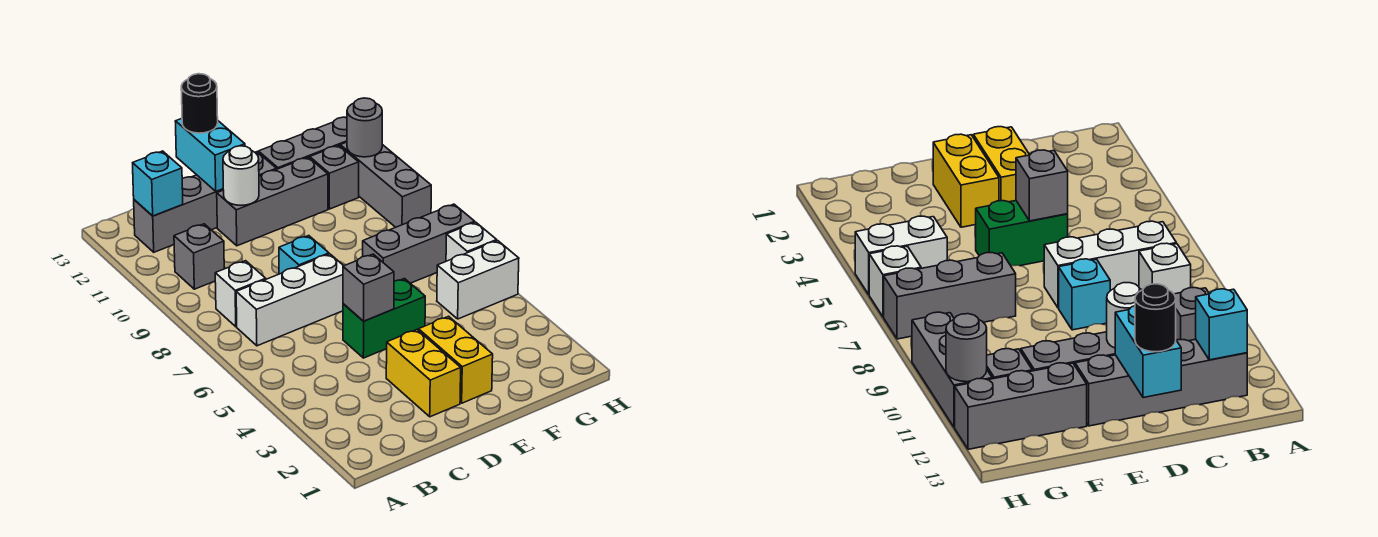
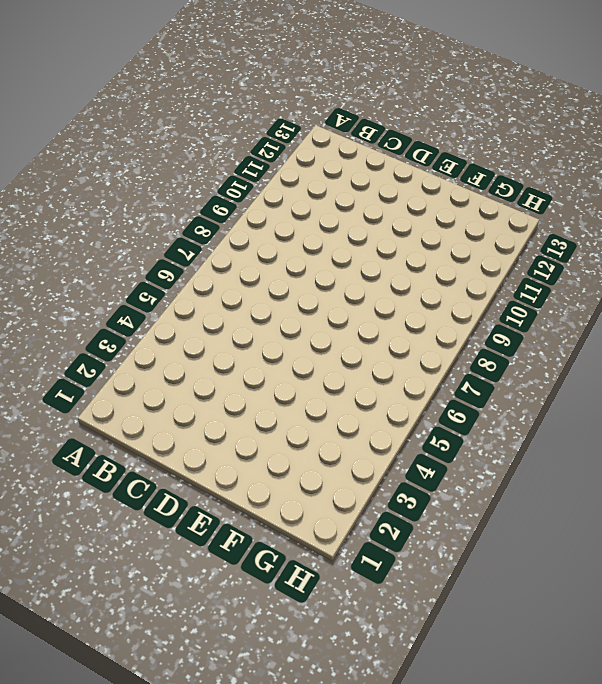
none -> white 1x3 brick [236,254,343,346]
none -> white 1x1 brick [215,261,266,327]
none -> grey 1x1 brick [174,224,224,289]

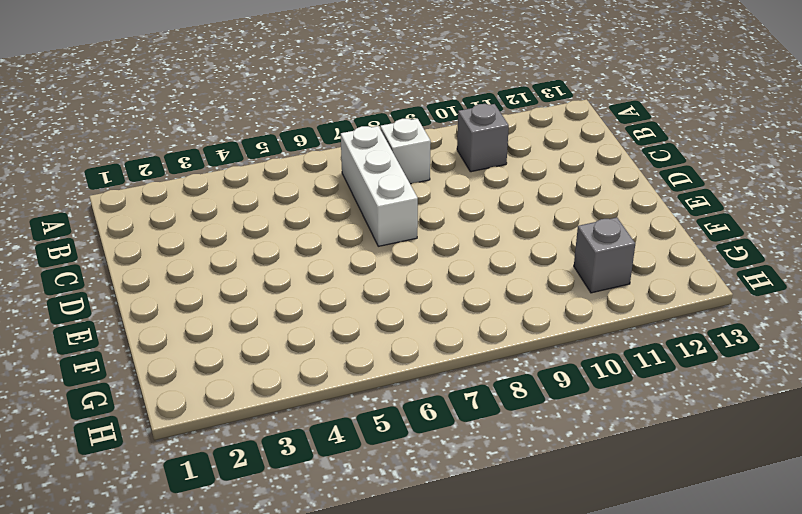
none -> grey 1x4 brick [134,152,276,252]
none -> yellow 1x2 brick [386,330,461,417]
none -> green 1x2 brick [343,279,425,358]

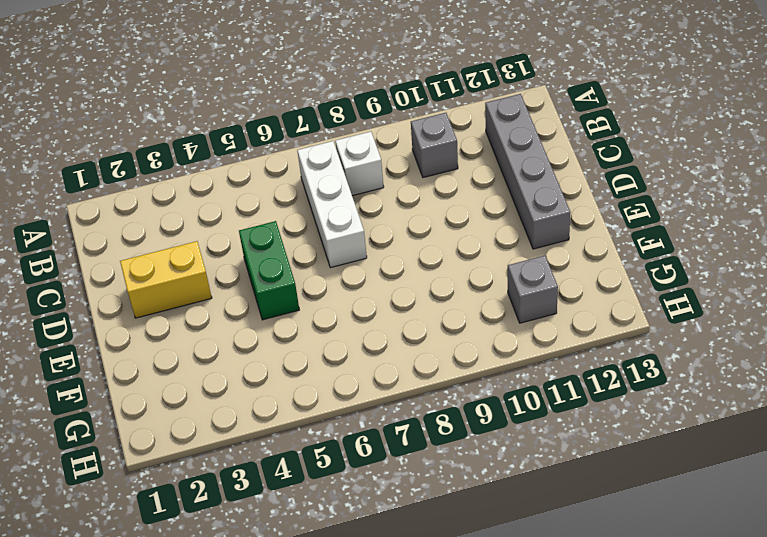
none -> cyan 1x1 brick [279,236,329,274]
none -> grey 1x3 brick [217,157,328,246]
none -> yellow 1x2 brick [418,316,493,403]

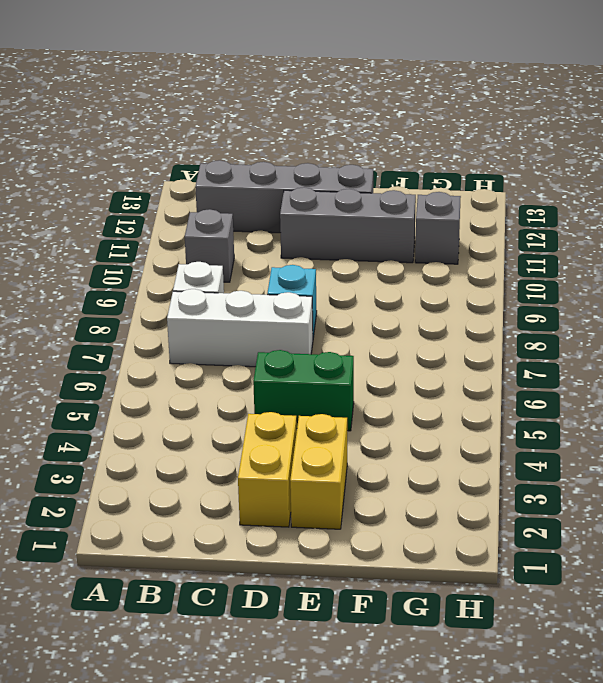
none -> grey 1x3 brick [363,204,475,283]
none -> grey 1x3 brick [258,117,347,169]
none -> white 1x2 brick [437,241,519,319]

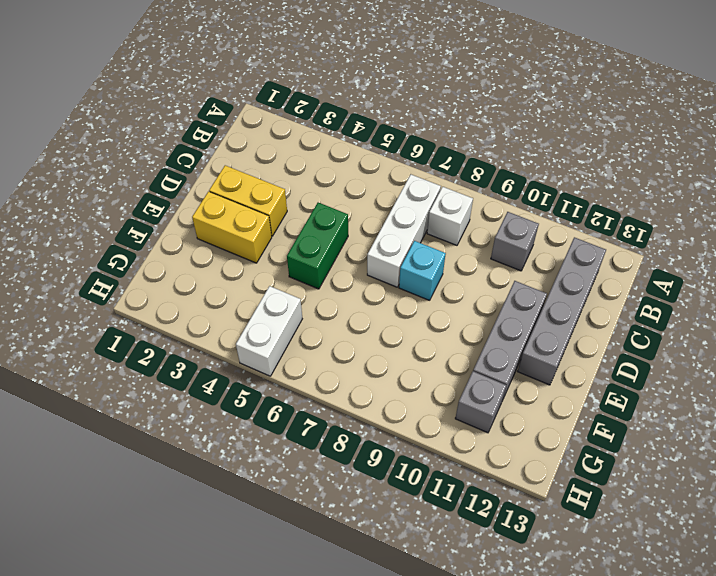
none -> grey 1x3 brick [363,204,475,283]
none -> grey 1x3 brick [258,117,347,169]
none -> white 1x1 brick [446,222,497,261]

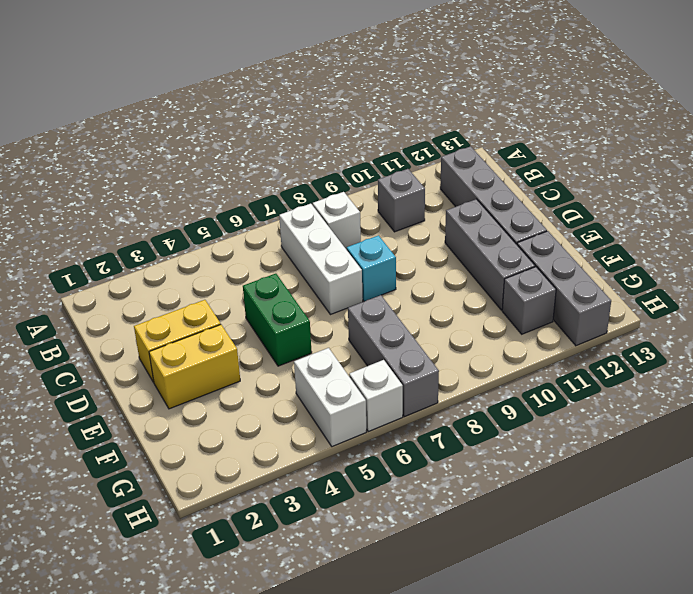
none -> grey 1x3 brick [340,142,431,227]
none -> cyan 1x1 brick [133,151,183,216]
none -> grey 1x1 brick [343,254,394,321]

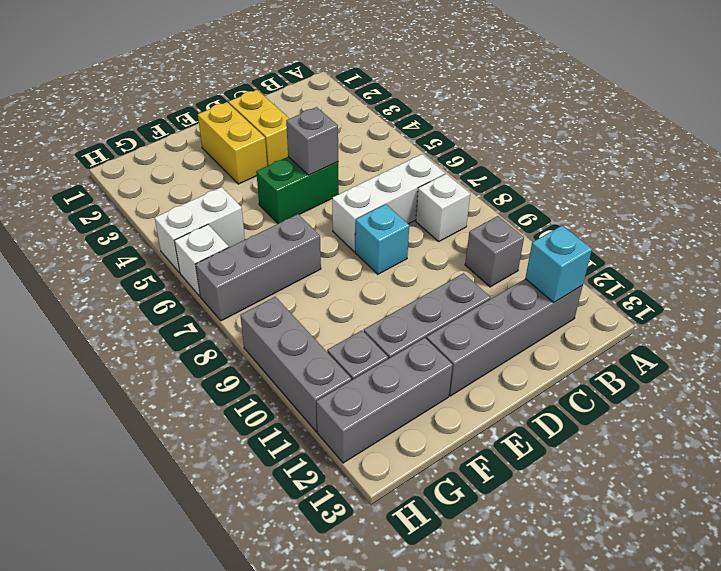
none -> white 1x1 round brick [223,146,259,205]
none -> cyan 1x2 brick [175,119,245,191]
none -> grey 1x1 round brick [347,98,382,157]

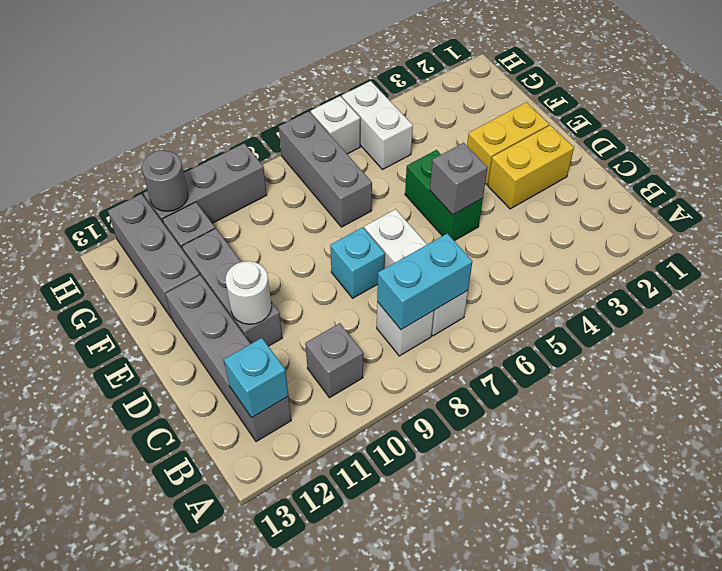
cyan 1x2 brick [377,233,473,330] -> cyan 1x2 brick moved to [175,119,245,191]
none -> black 1x1 round brick [181,74,218,133]

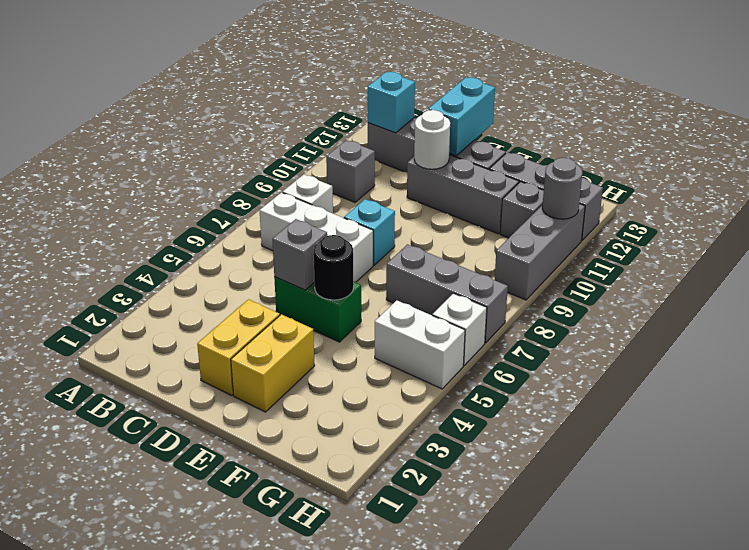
black 1x1 round brick [314,235,354,300] -> black 1x1 round brick moved to [181,74,218,133]

